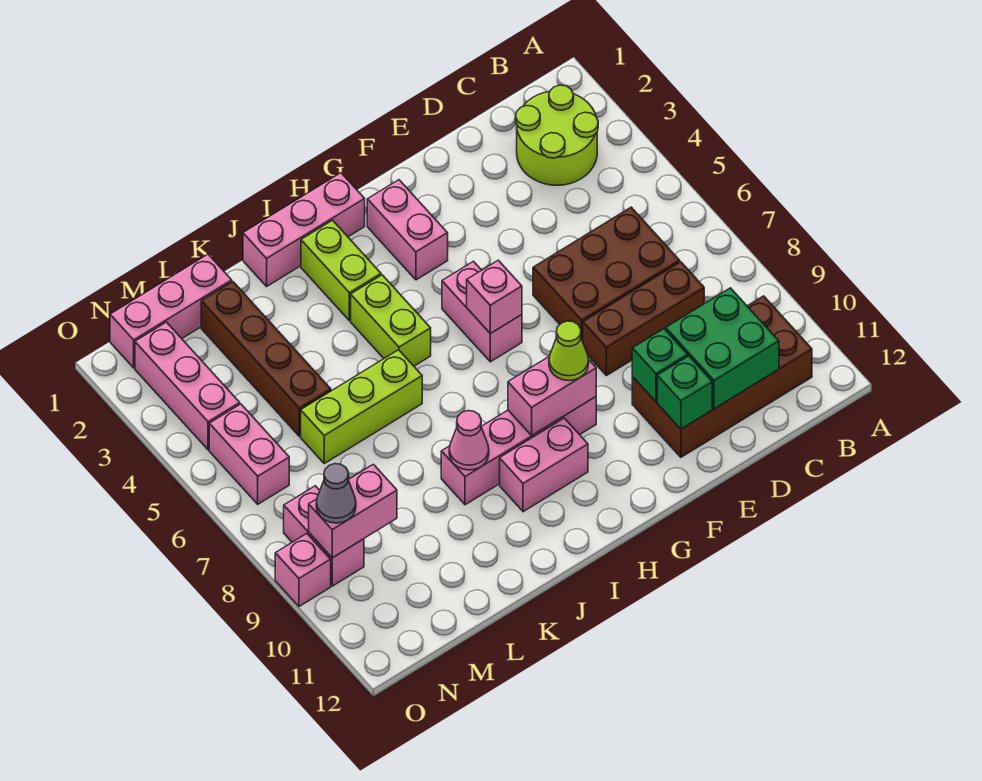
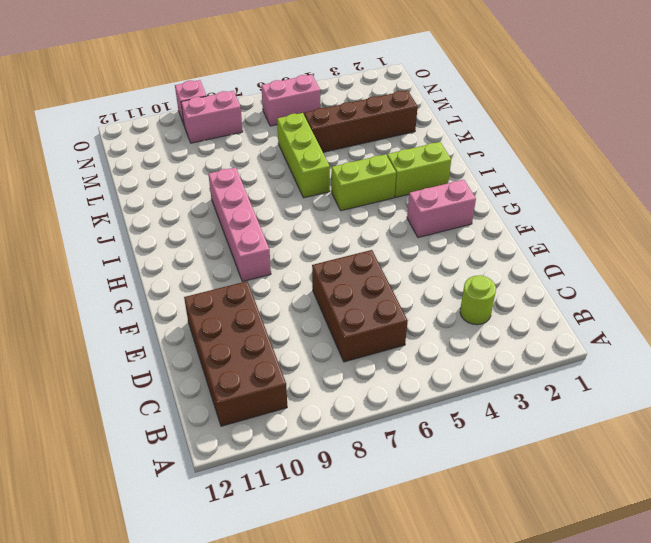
lime 1x1 round brick [460,275,496,325] -> lime 2x2 round brick [516,85,598,185]
none -> brown 1x3 brick [583,262,704,376]
none -> pink 1x2 brick [442,261,522,362]
none -> pink 1x3 brick [243,173,365,286]

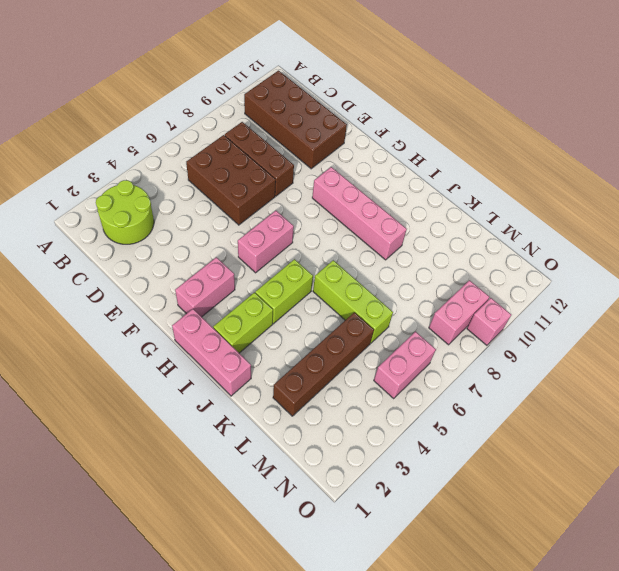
none -> pink 1x2 brick [500,418,588,512]
none -> pink 1x3 brick [110,254,232,368]
none -> pink 1x3 brick [135,322,240,450]

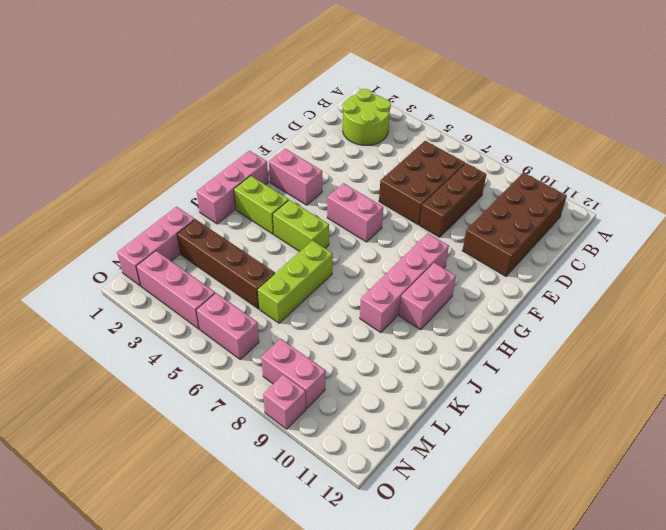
none -> green 2x2 brick [666,288,779,409]
none -> green 1x1 brick [632,329,688,402]
none -> green 1x1 brick [657,356,712,429]

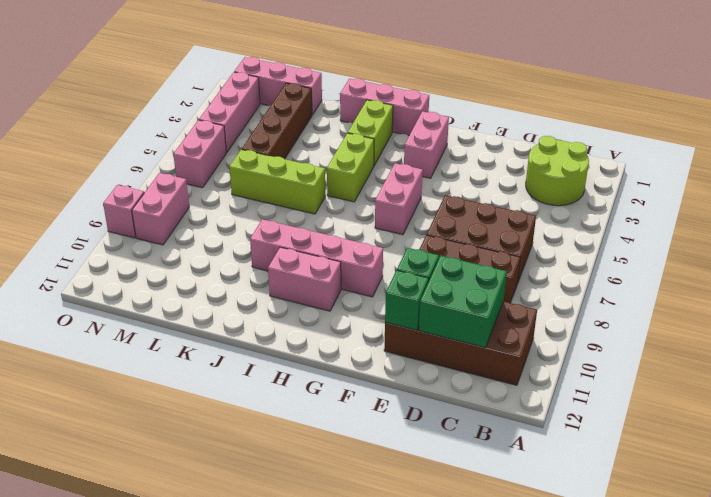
none -> pink 1x1 brick [467,260,522,334]
none -> pink 1x2 brick [508,356,596,435]
none -> pink 1x1 cone [449,411,489,470]

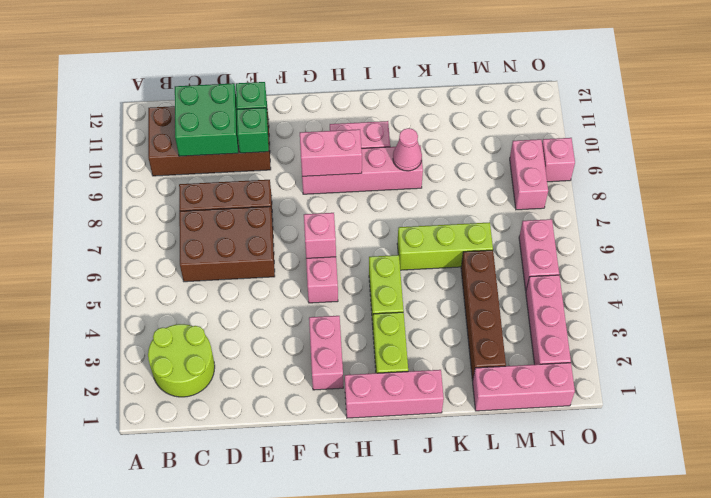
none -> pink 1x2 brick [309,464,397,558]
none -> lime 1x1 cone [549,321,589,380]
none -> grey 1x1 cone [316,464,356,523]

